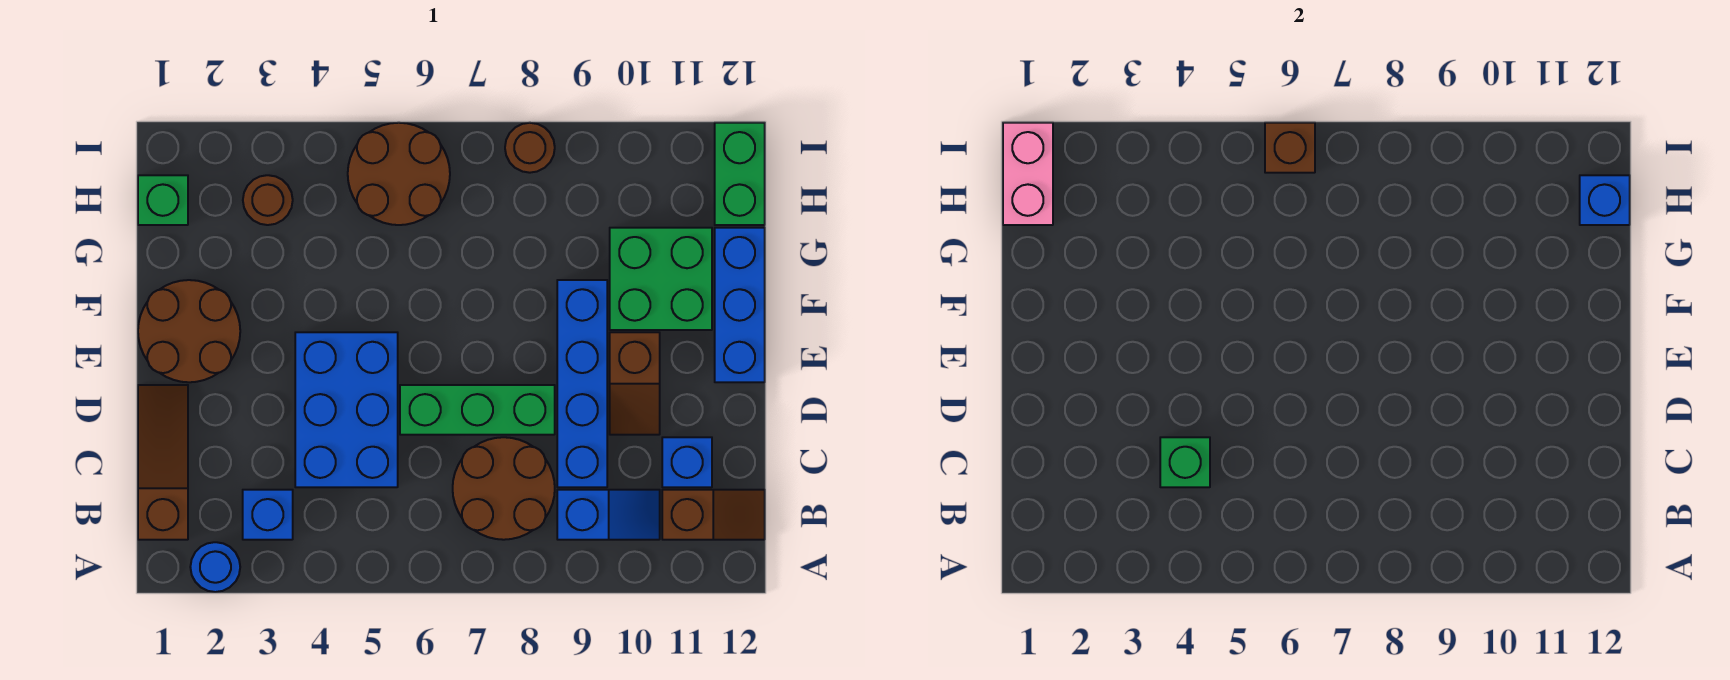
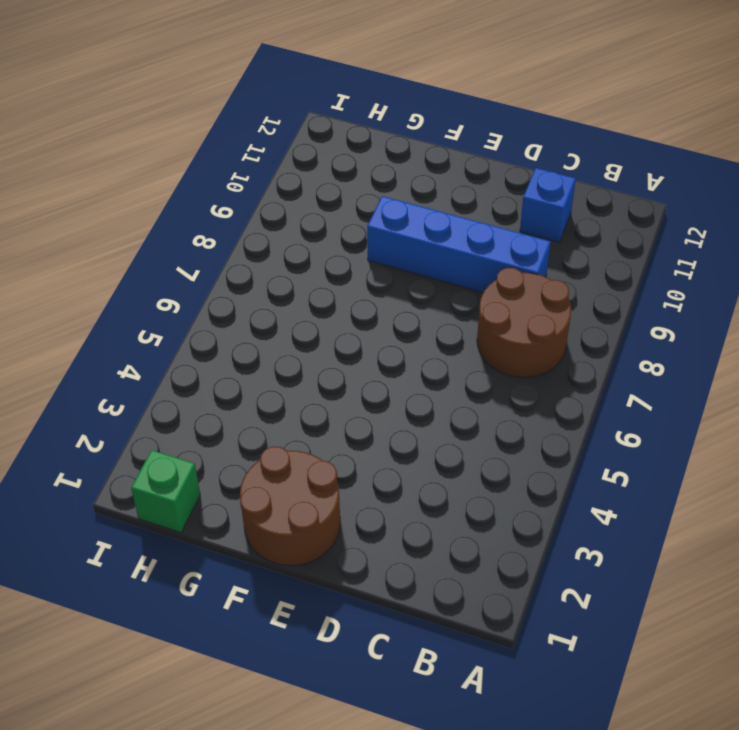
none -> blue 1x1 round brick [190,542,240,592]
none -> brown 1x3 slope [138,385,188,540]
none -> blue 1x1 brick [243,490,293,540]

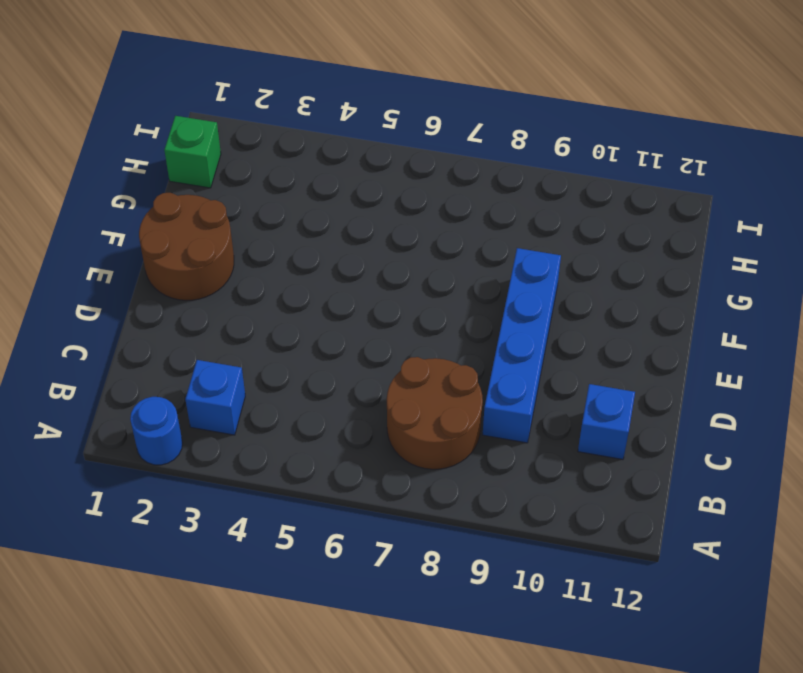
none -> brown 1x3 slope [138,385,188,540]
none -> blue 1x2 slope [557,490,660,540]
none -> brown 1x2 slope [662,490,765,540]

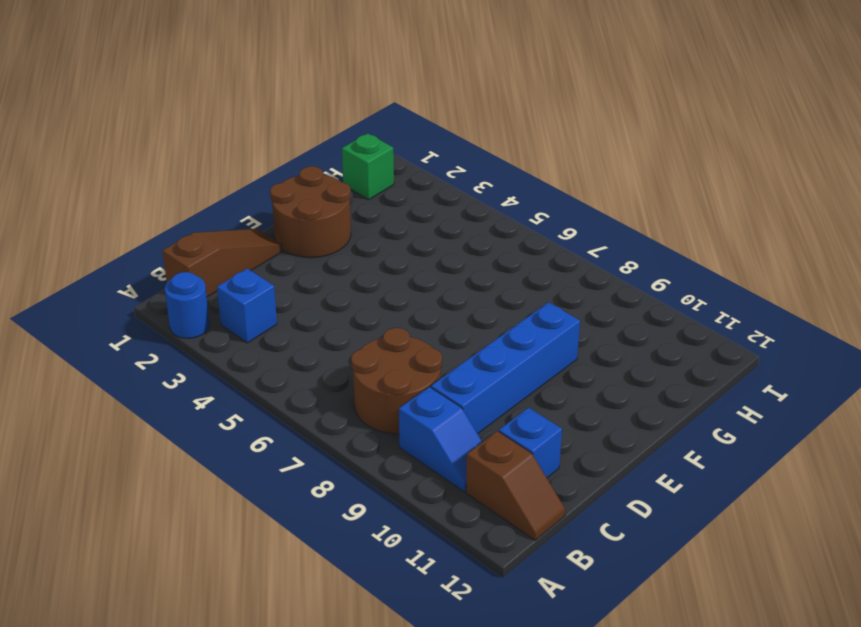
none -> blue 2x3 brick [295,332,398,487]
none -> green 1x3 brick [400,385,555,435]
none -> brown 1x2 slope [610,332,660,435]

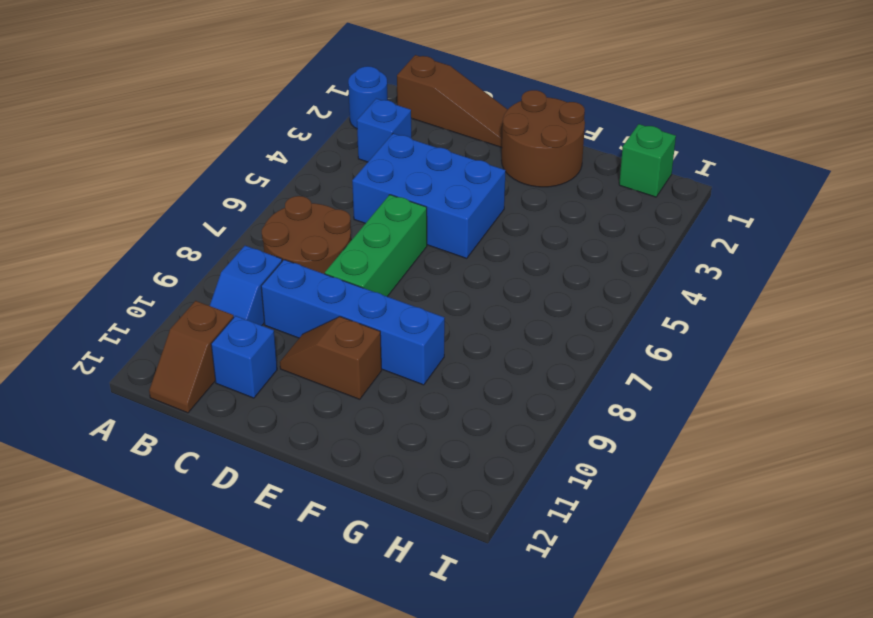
none -> blue 1x3 brick [715,228,765,382]
none -> green 2x2 brick [610,228,712,330]
none -> brown 1x1 round brick [243,175,293,225]

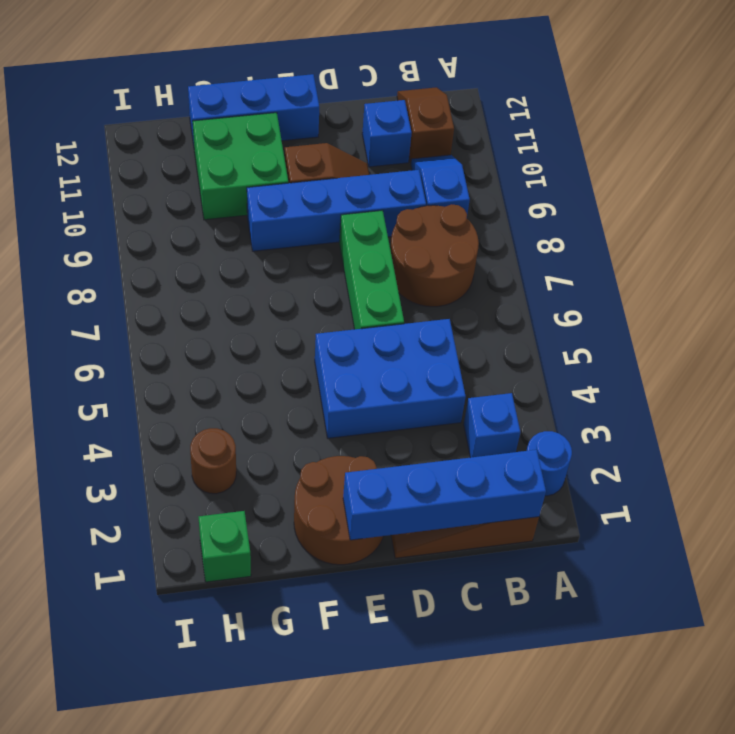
blue 1x4 brick [343,450,546,540] -> none
none -> brown 2x2 round brick [348,123,450,225]
none -> green 1x2 brick [715,123,765,225]
none -> brown 1x1 round brick [505,123,555,173]

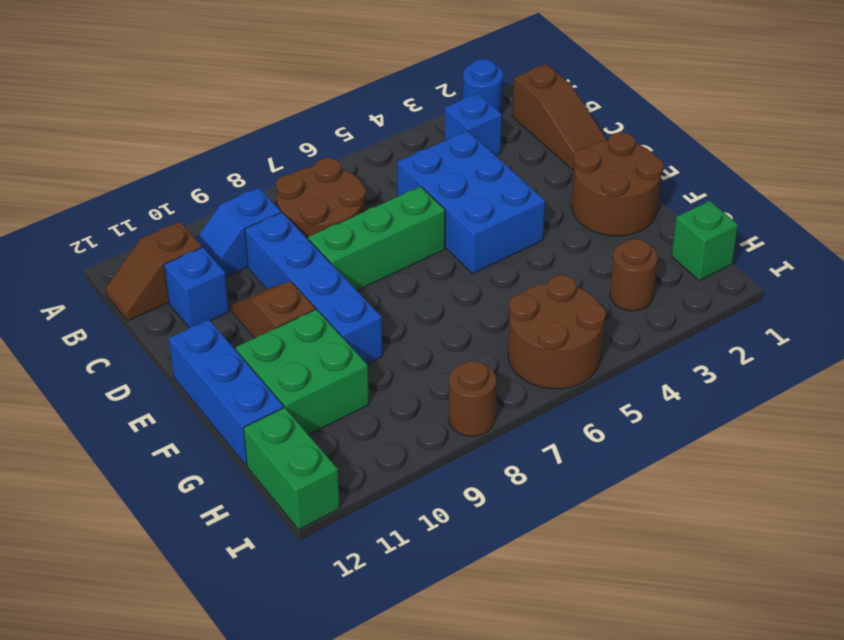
none -> green 1x1 brick [1160,437,1210,487]
none -> pink 1x2 brick [1003,123,1053,225]
none -> blue 1x1 brick [1580,175,1630,225]

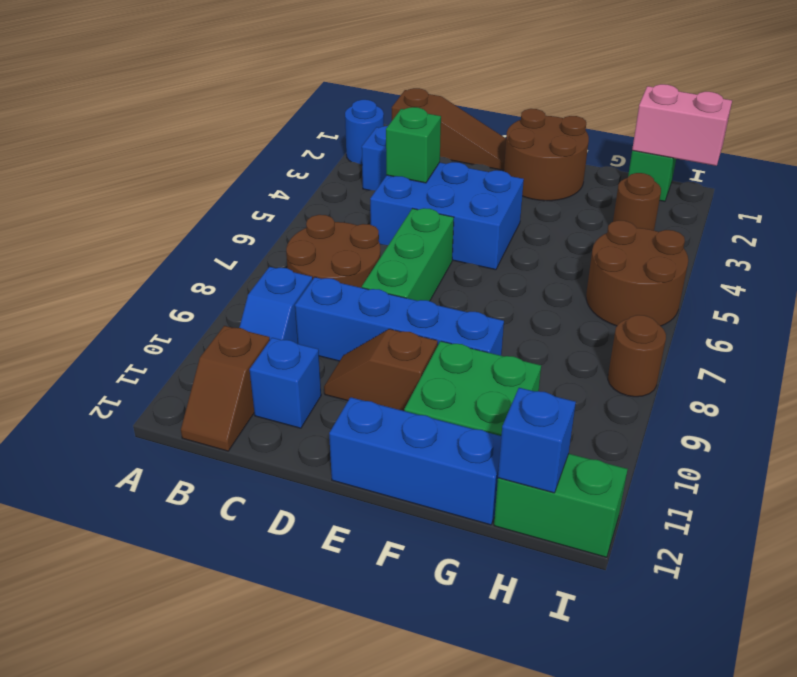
none -> brown 1x1 brick [1265,123,1315,173]

